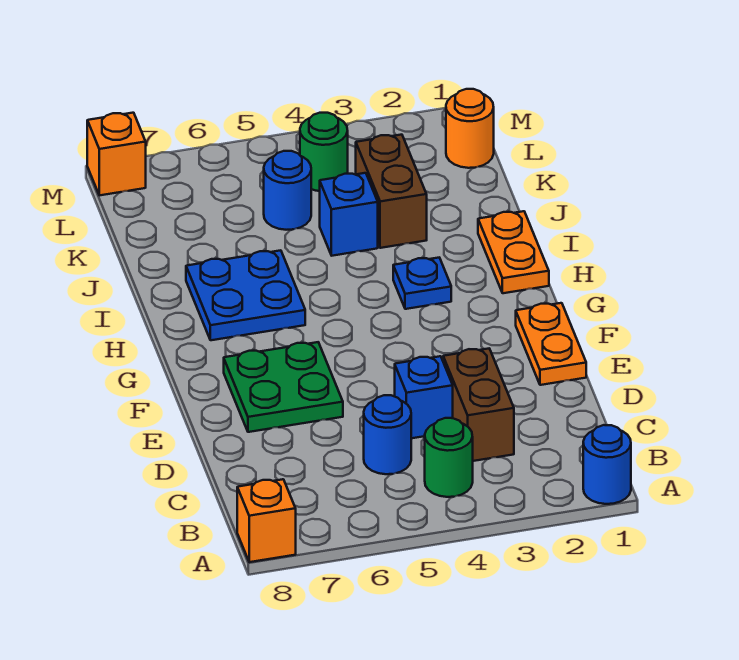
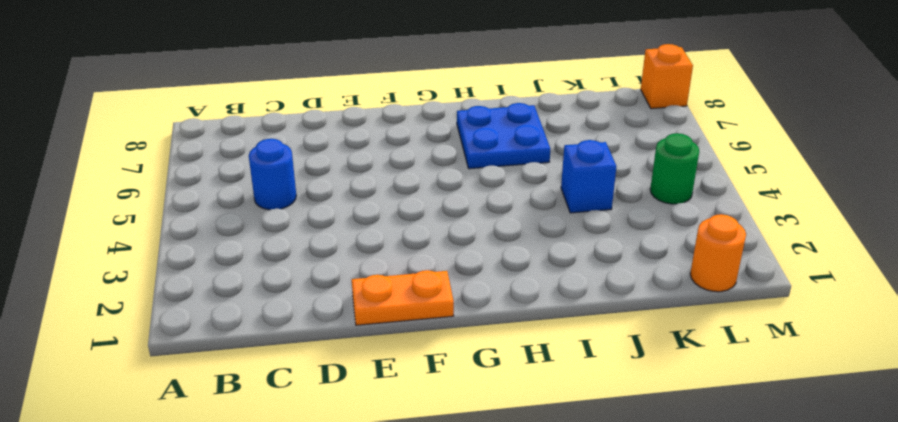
none -> blue 1x1 round brick [583,425,631,504]
none -> orange 1x1 brick [237,479,296,562]
none -> green 1x1 round brick [425,418,473,497]

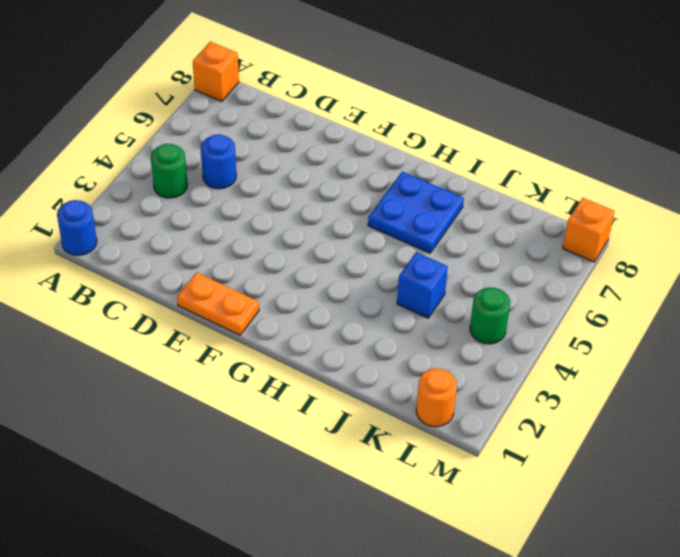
none -> brown 1x2 brick [443,349,514,461]
none -> blue 1x1 brick [395,356,453,438]
none -> green 2x2 plate [224,342,343,432]

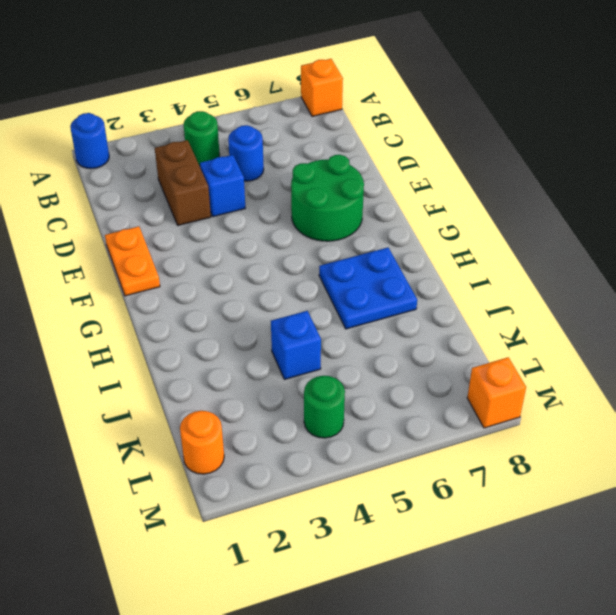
green 2x2 round brick [291,155,364,241] -> green 2x2 plate [224,342,343,432]
none -> orange 1x2 plate [478,211,549,293]
none -> blue 1x1 plate [393,258,451,309]
none -> brown 1x2 brick [356,135,427,248]

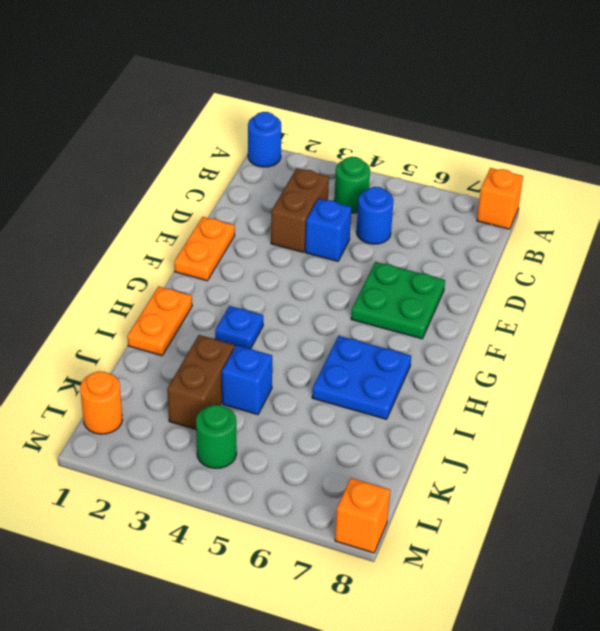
none -> blue 1x1 round brick [264,151,311,230]

